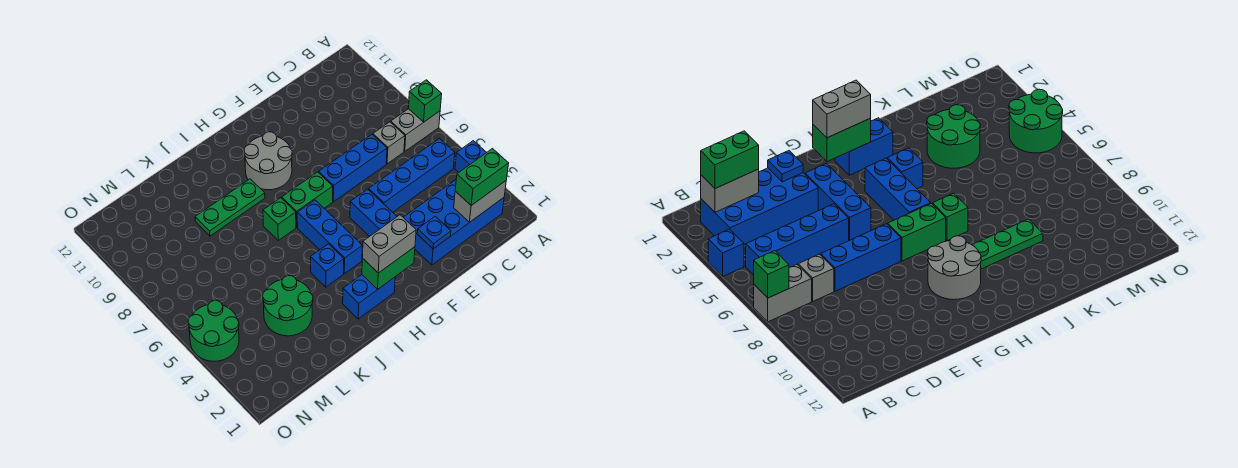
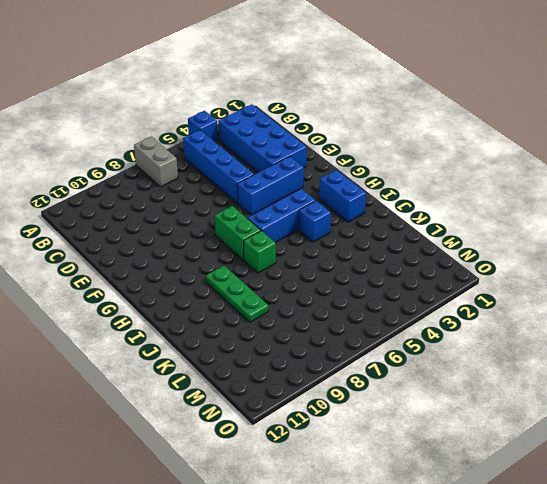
none -> grey 1x1 brick [373,122,405,164]
none -> blue 1x3 brick [319,134,387,202]
none -> grey 2x2 round brick [244,132,292,190]

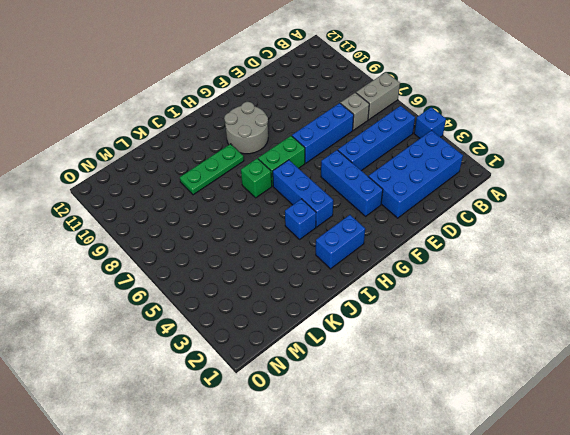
none -> green 2x2 round brick [263,276,313,336]
none -> green 2x2 round brick [188,301,239,361]
none -> green 1x1 brick [408,80,442,122]

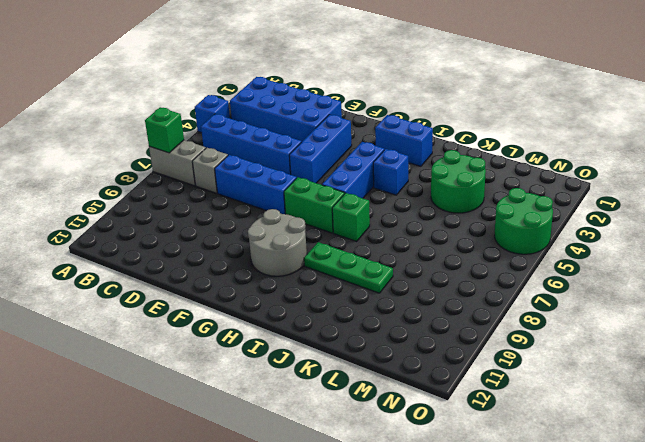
none -> grey 1x2 brick [454,181,506,222]
none -> blue 1x1 plate [417,216,451,249]
none -> green 1x2 brick [362,247,415,289]

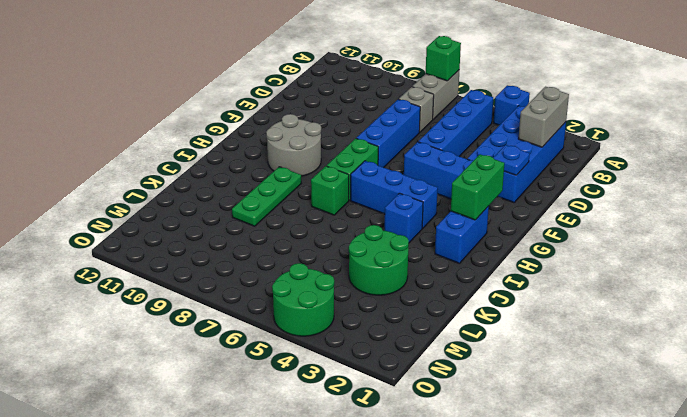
none -> green 1x2 brick [455,149,509,205]
none -> grey 1x2 brick [362,215,416,273]

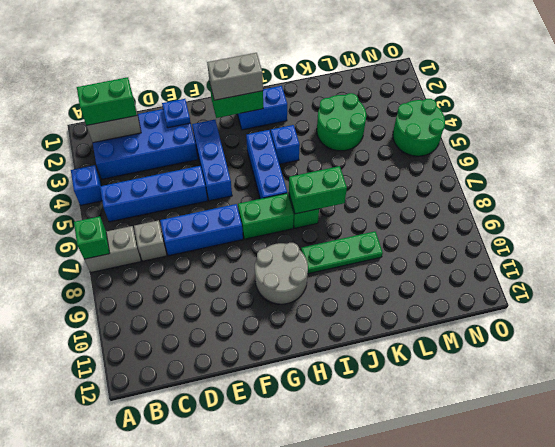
green 1x2 brick [289,166,347,214] -> none

